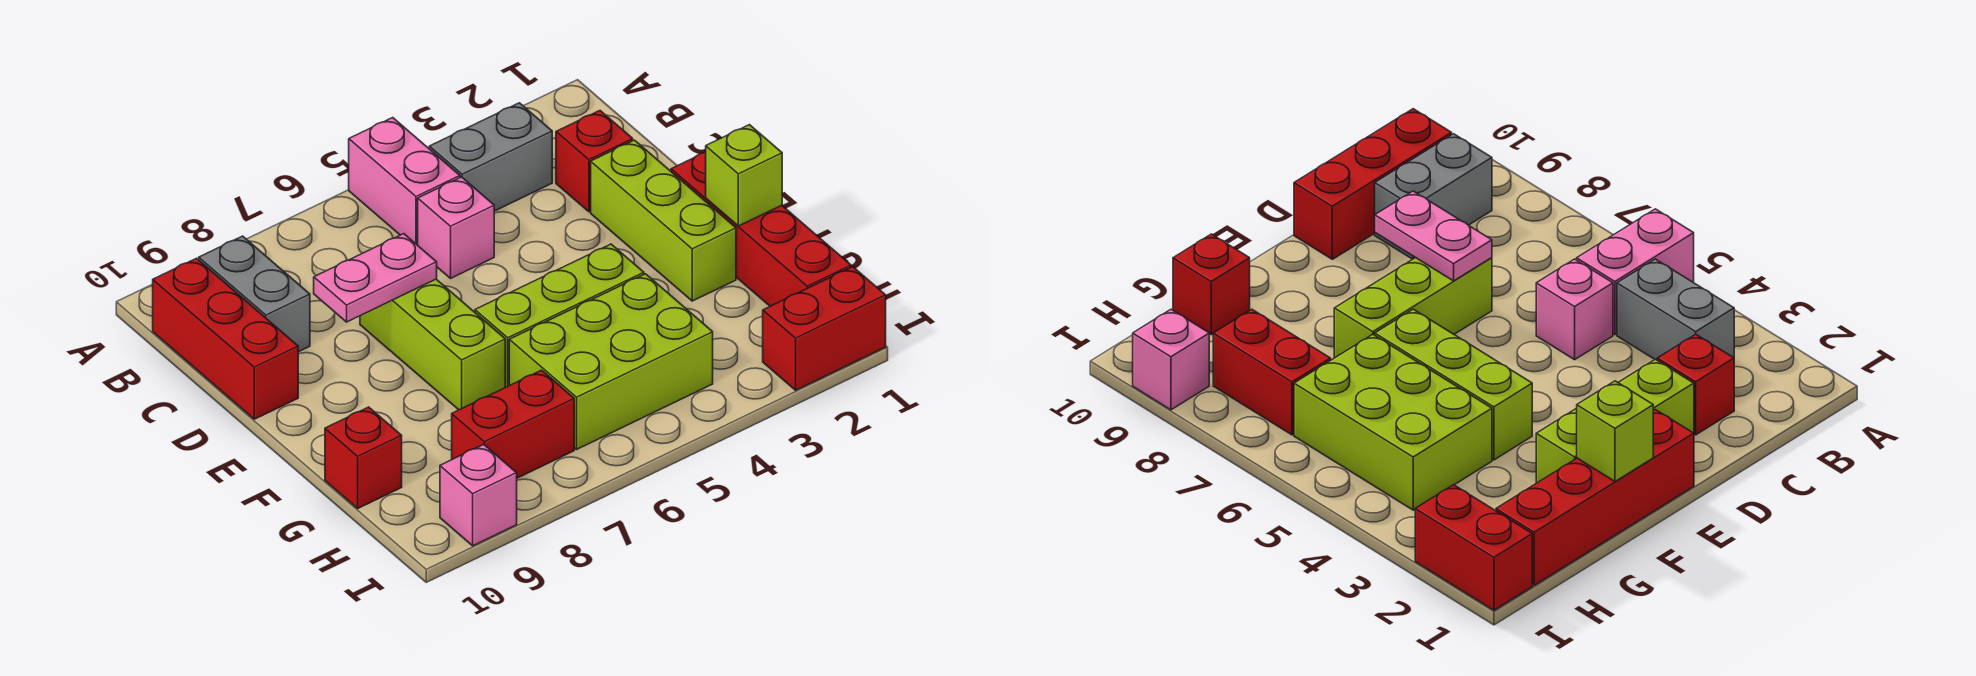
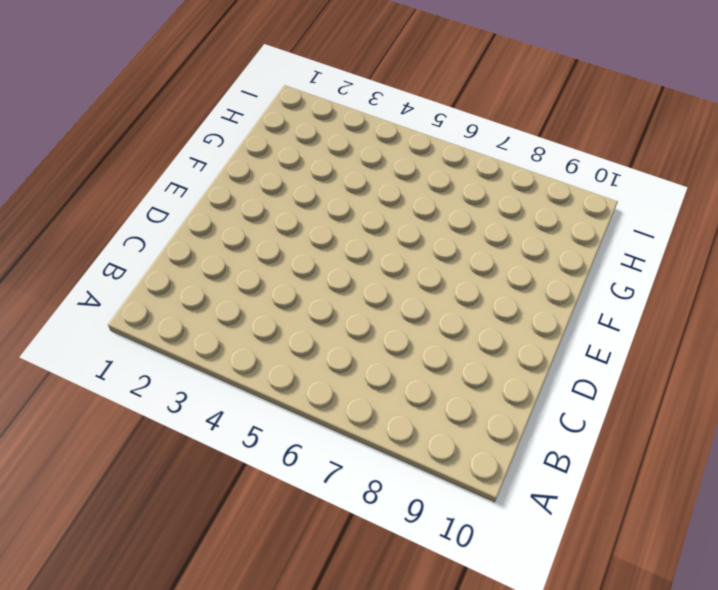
none -> pink 1x2 brick [349,118,460,245]
none -> grey 1x2 brick [429,103,552,211]
none -> grey 1x2 brick [199,236,310,352]

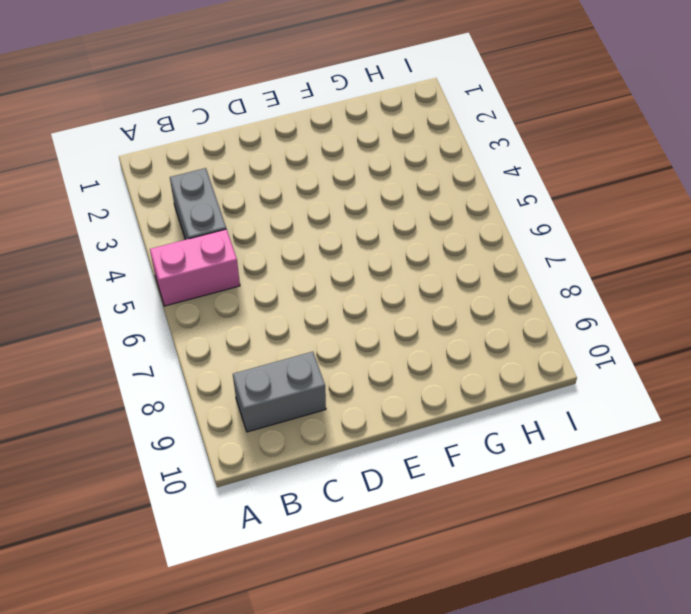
none -> red 1x3 brick [153,258,298,419]
none -> red 1x1 brick [556,111,633,212]
none -> pink 1x1 brick [418,177,494,278]

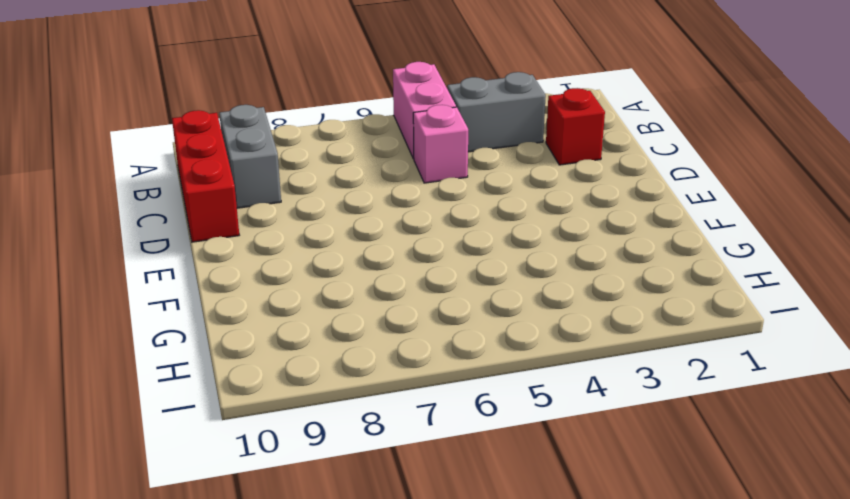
none -> lime 1x3 brick [591,140,736,301]
none -> lime 1x3 brick [360,279,505,410]
none -> red 1x4 brick [671,152,851,306]

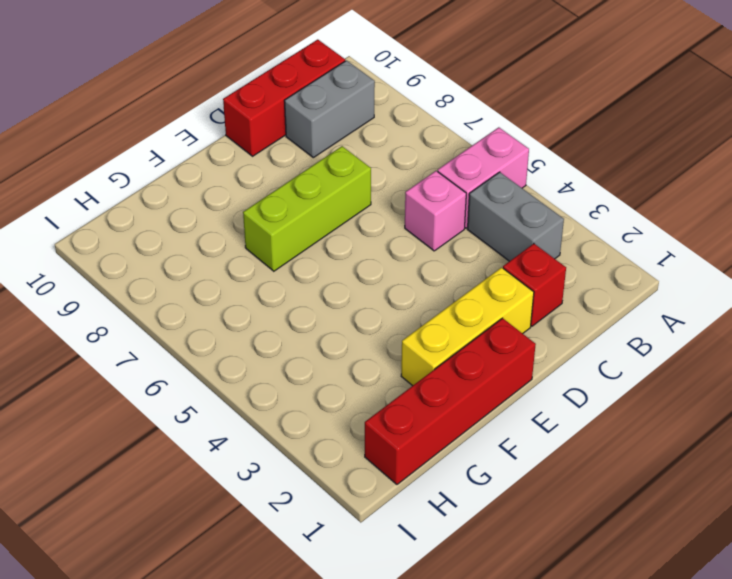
yellow 1x3 brick [401,267,534,386] -> lime 1x3 brick [591,140,736,301]
none -> lime 1x3 brick [475,244,644,387]
none -> lime 2x3 brick [509,274,713,449]
none -> red 1x1 brick [325,407,402,508]

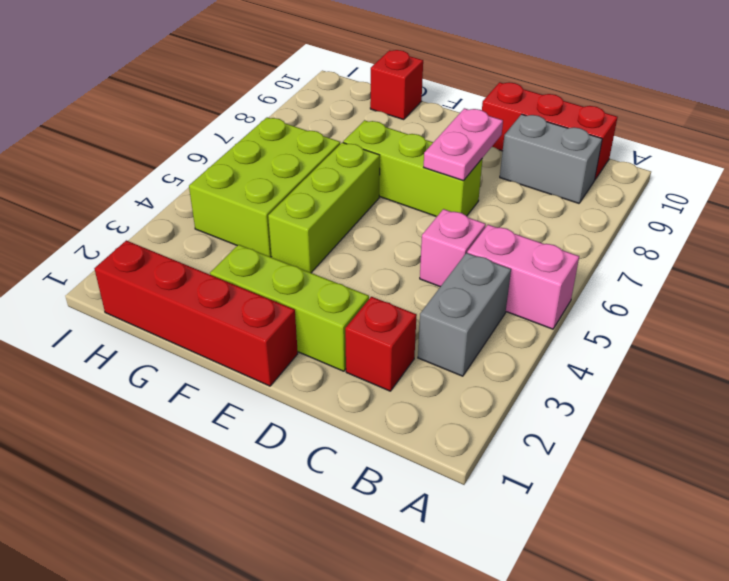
none -> red 1x2 brick [452,370,574,478]
none -> red 1x2 brick [763,267,886,390]
none -> pink 1x1 brick [440,444,517,546]

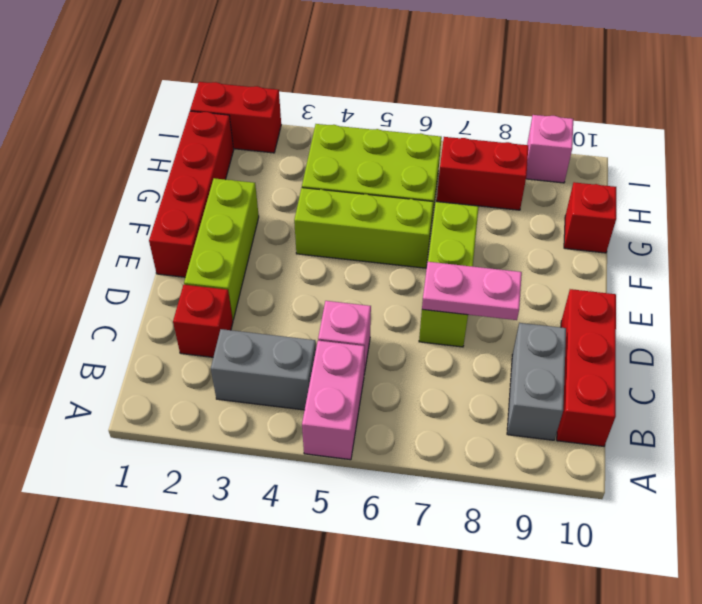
none -> lime 1x1 brick [706,125,782,226]

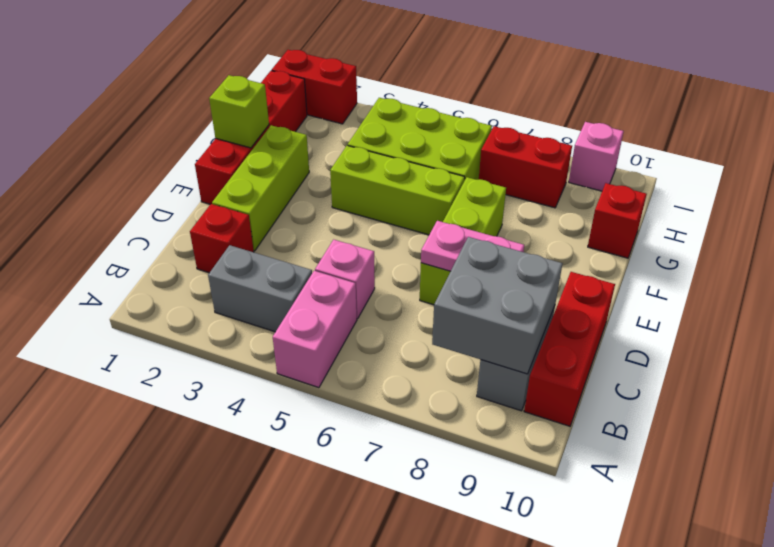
grey 2x2 brick [432,237,563,374] -> none

